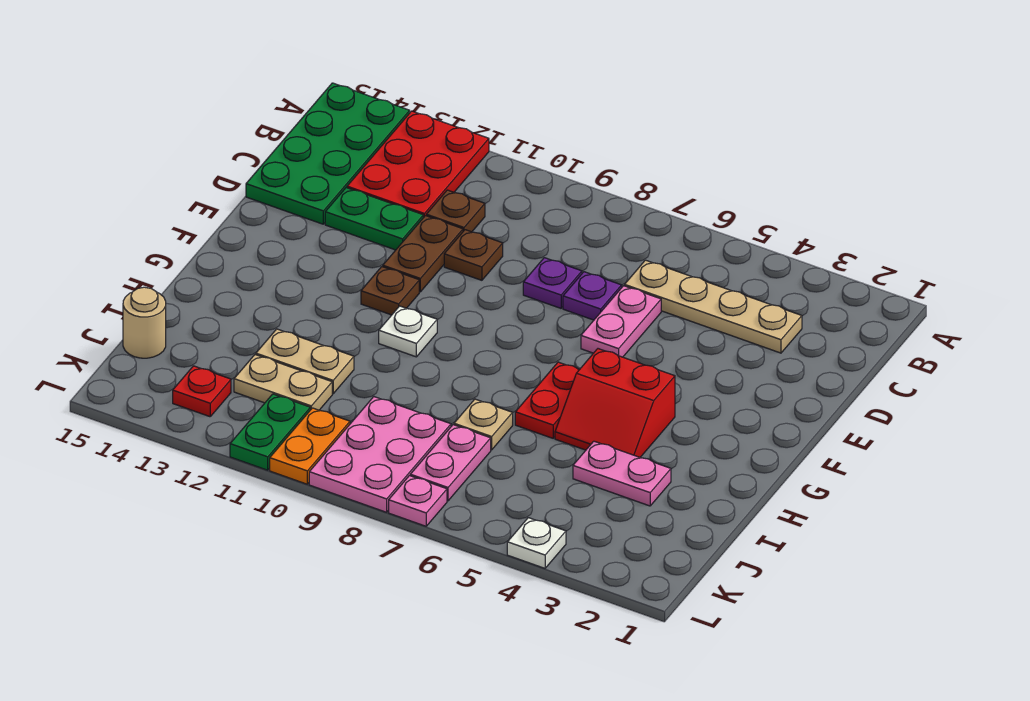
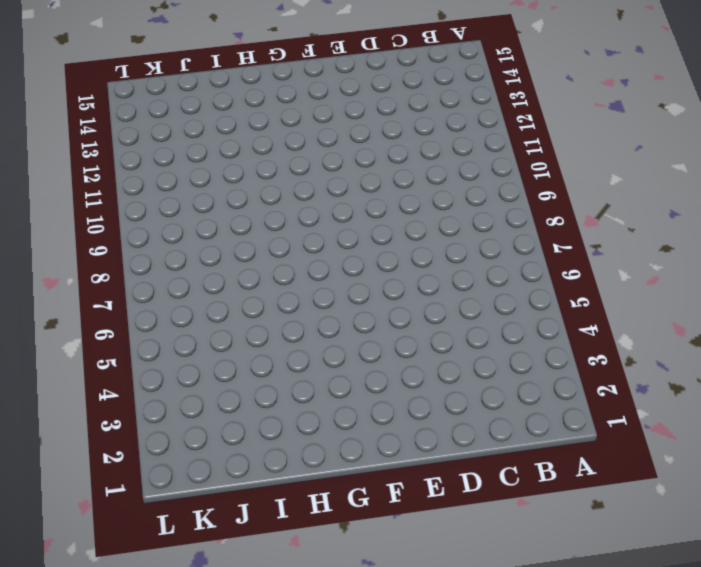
none -> red 2x3 plate [347,111,489,218]
none -> green 2x4 plate [246,83,410,224]
none -> tan 1x4 plate [625,260,802,353]

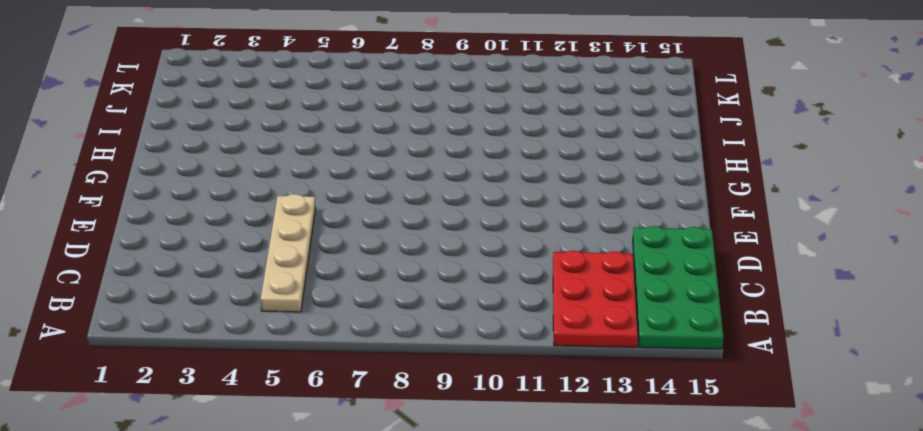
tan 1x4 plate [260,194,316,312] -> tan 1x4 plate turned to [625,260,802,353]
none -> brown 1x1 plate [426,190,485,232]
none -> pink 1x2 plate [581,286,661,357]
none -> purple 1x1 plate [563,272,622,320]

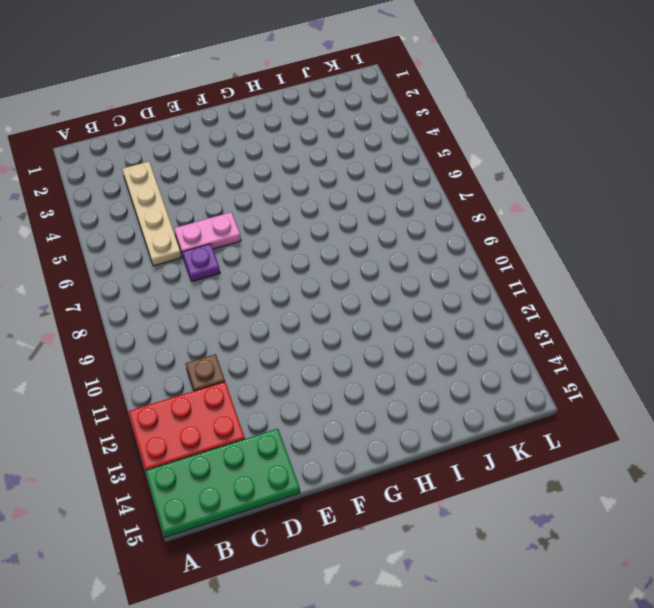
none -> purple 1x1 plate [523,258,582,308]
none -> brown 1x1 plate [444,230,503,280]
none -> brown 1x2 plate [383,216,463,292]

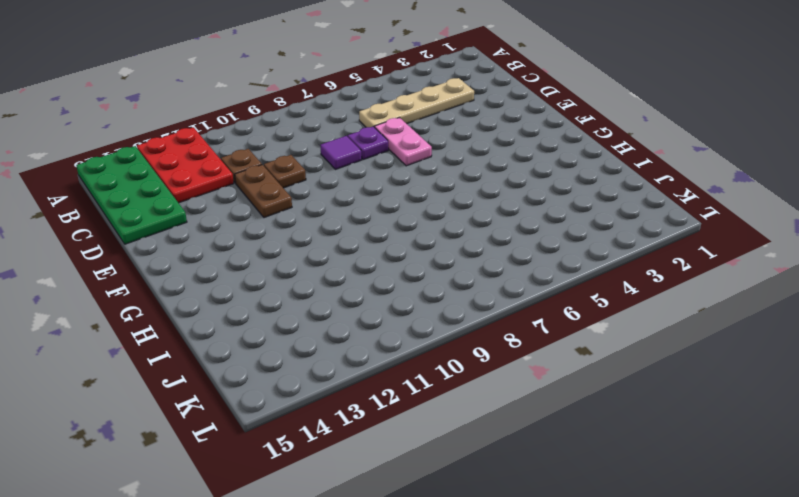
purple 1x1 tile [320,136,362,169] -> purple 1x1 plate [523,258,582,308]
none -> green 1x2 plate [325,188,423,250]
none -> brown 1x1 plate [361,267,419,315]
none -> red 2x2 slope [555,349,675,457]

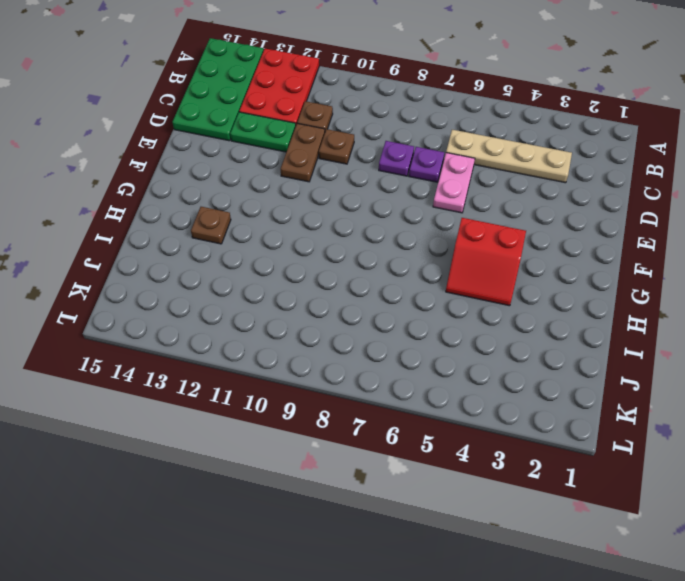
brown 1x1 plate [191,207,231,244] -> brown 1x1 plate moved to [361,267,419,315]
none -> red 1x2 plate [515,362,579,438]
none -> white 1x1 plate [379,306,437,357]
none -> pink 1x2 plate [573,441,671,506]

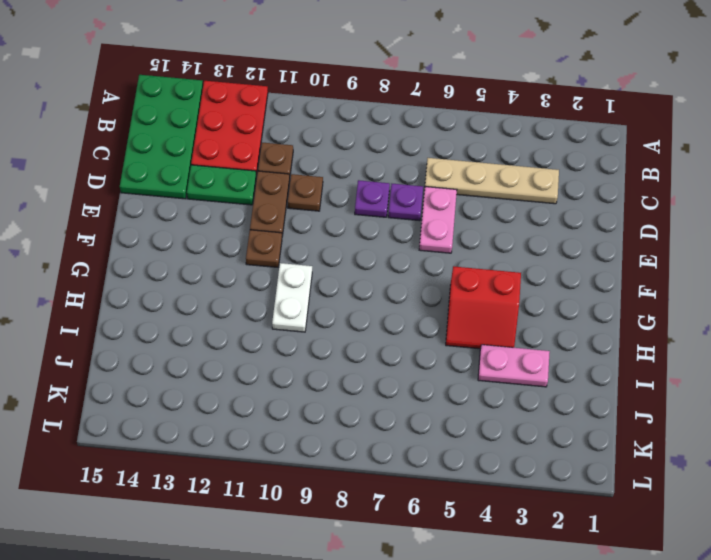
white 1x2 plate [272,263,312,332] -> white 1x1 plate [379,306,437,357]
none -> red 1x2 plate [515,362,579,438]
none -> tan 1x1 plate [454,399,513,450]
none -> tan 1x2 plate [256,329,354,394]

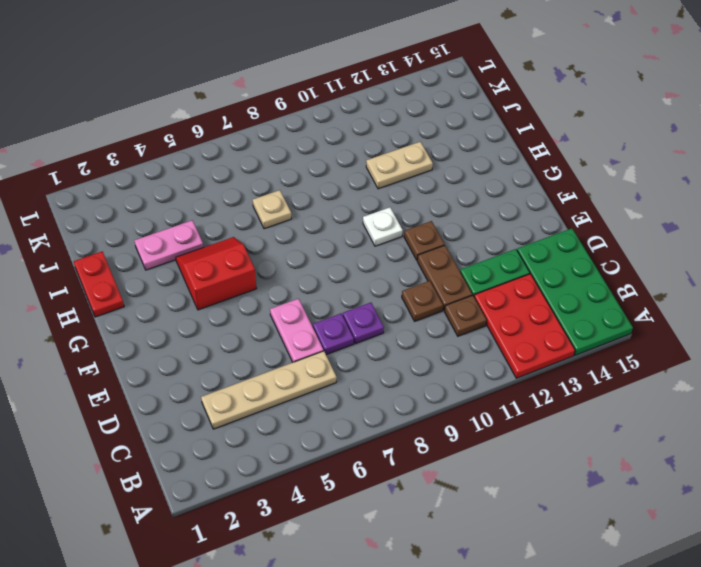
red 1x2 plate [74,251,124,317] -> red 1x2 plate moved to [515,362,579,438]
none -> pink 1x2 plate [410,425,491,501]
none -> pink 2x3 plate [309,397,451,512]
none -> tan 1x2 plate [234,355,332,410]

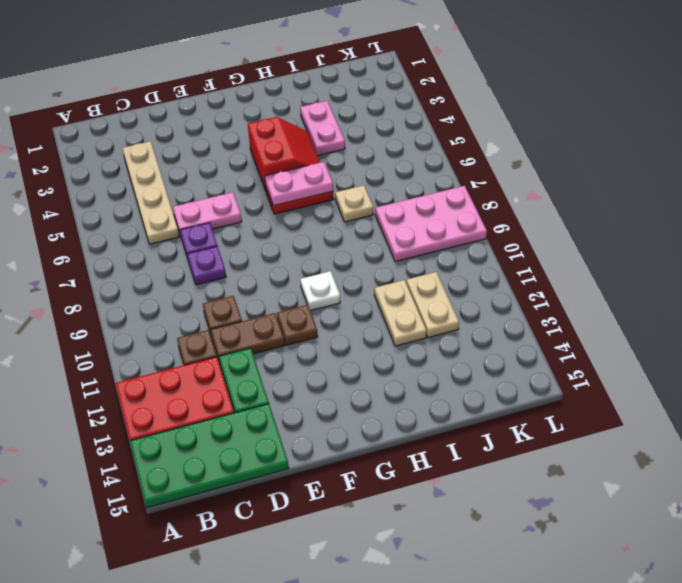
pink 1x2 plate [265,162,333,206] -> pink 1x2 plate moved to [410,425,491,501]
none -> tan 1x1 round brick [123,287,166,358]
none -> orange 1x2 plate [270,408,350,484]
none -> green 1x2 plate [230,394,310,470]

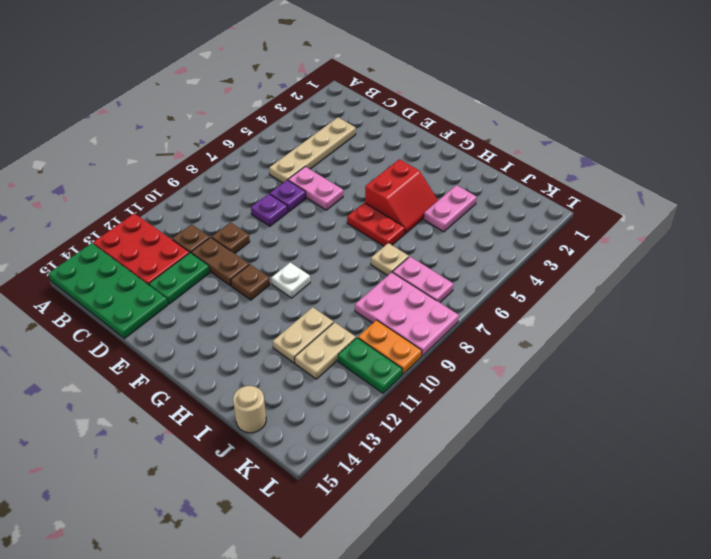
none -> red 1x1 plate [173,366,231,417]
none -> white 1x1 plate [507,518,566,568]
none -> pink 1x1 plate [389,476,447,526]

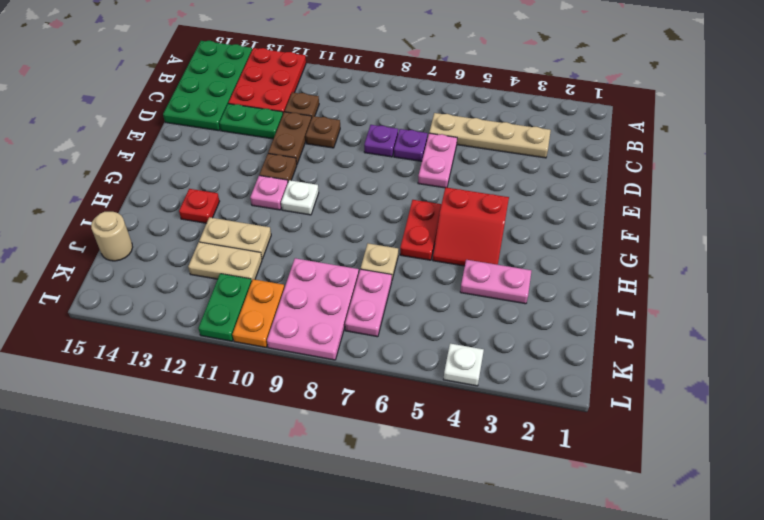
pink 1x1 plate [250,176,288,210] -> pink 1x1 plate moved to [389,476,447,526]
red 1x1 plate [179,189,220,223] -> red 1x1 plate moved to [173,366,231,417]

